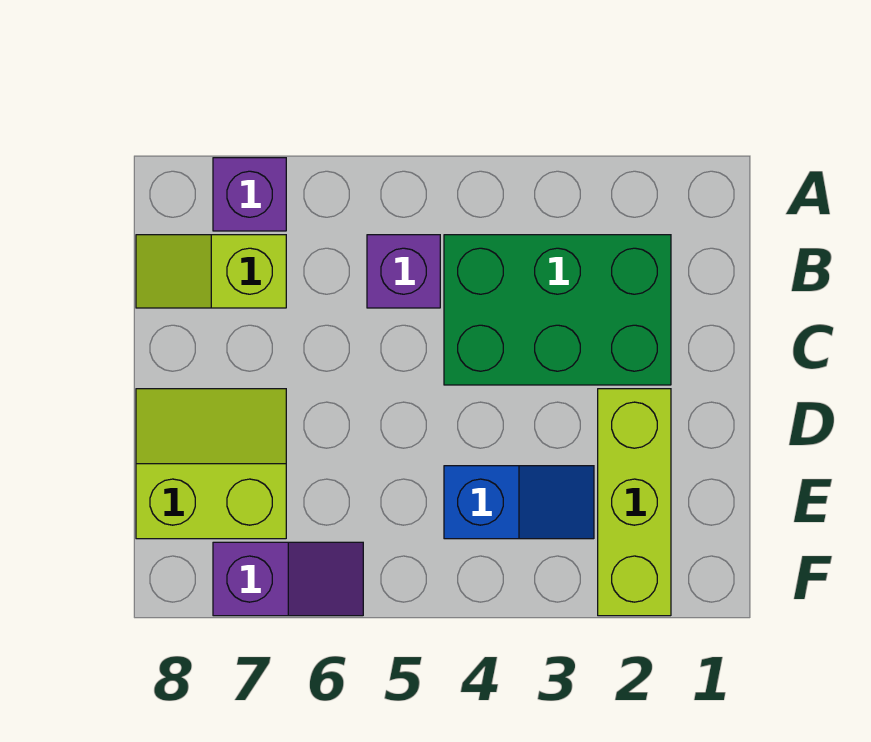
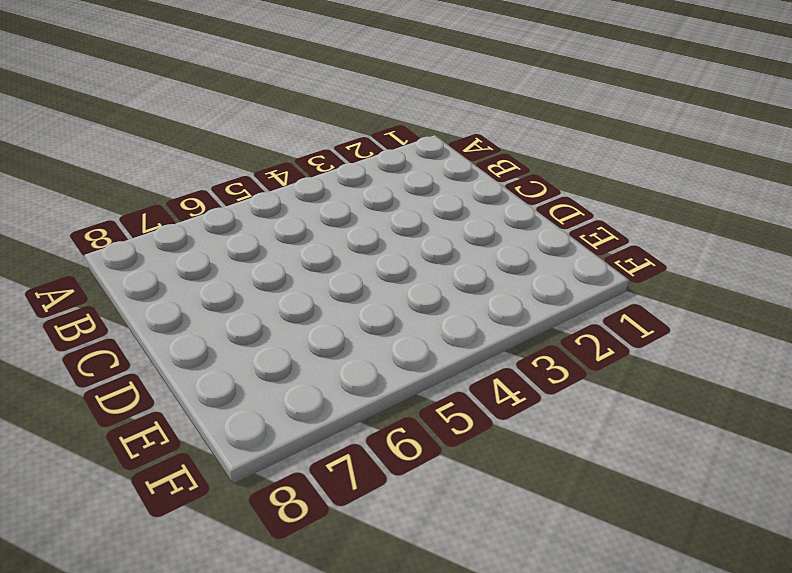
none -> purple 1x1 brick [213,158,286,231]
none -> green 2x3 brick [444,235,671,385]

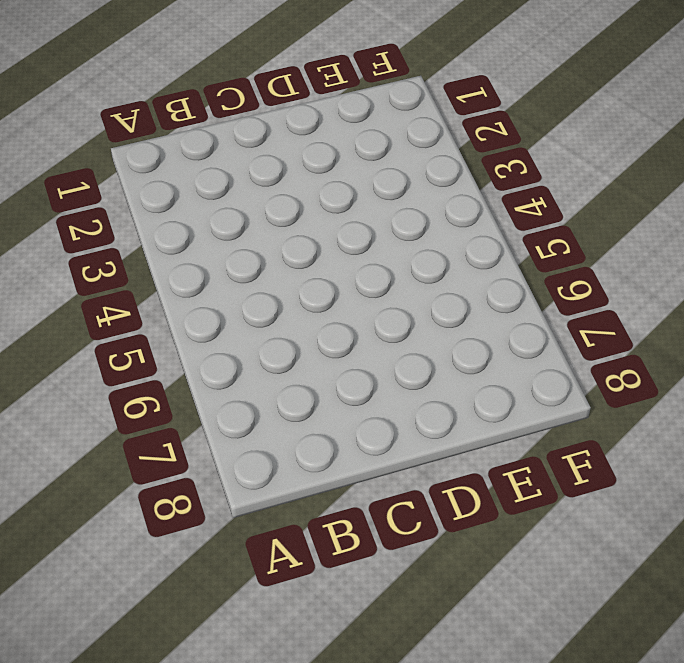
none -> purple 1x1 brick [213,158,286,231]
none -> green 2x3 brick [444,235,671,385]

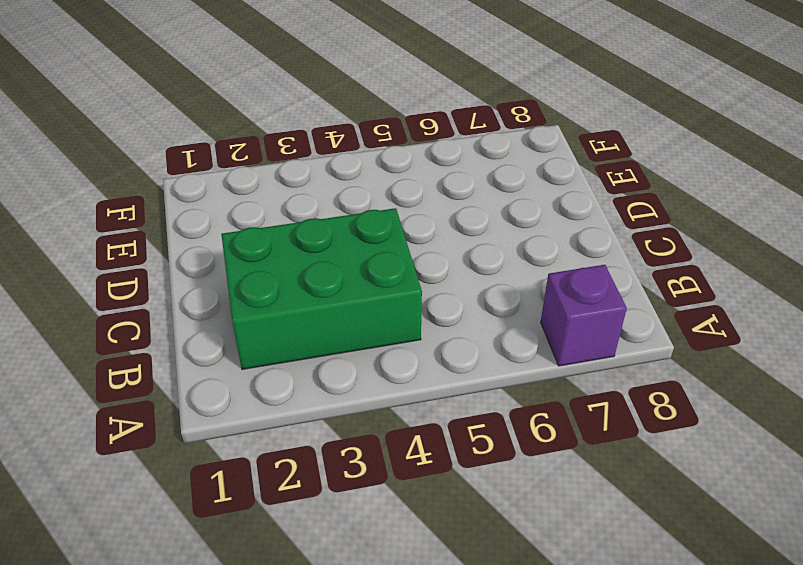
none -> purple 1x1 brick [367,235,440,308]
none -> lime 1x2 slope [136,235,286,308]

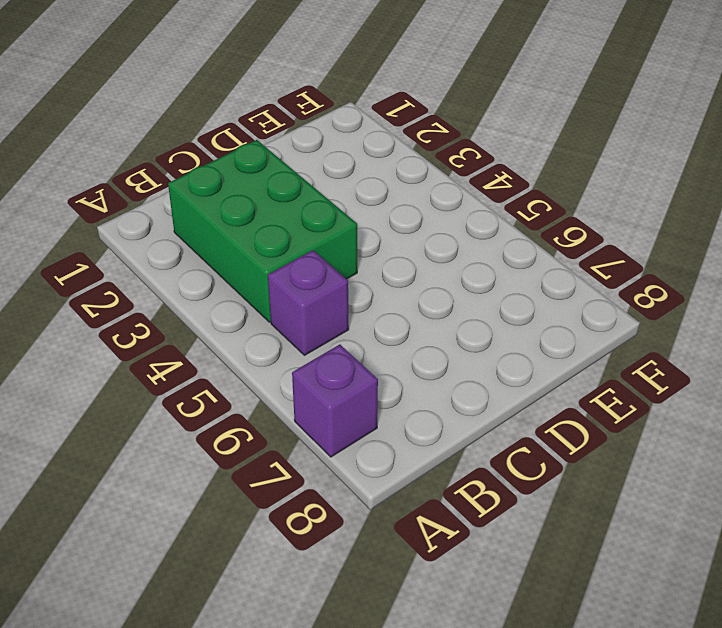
none -> lime 1x2 slope [136,235,286,308]
none -> lime 1x3 brick [598,389,671,616]

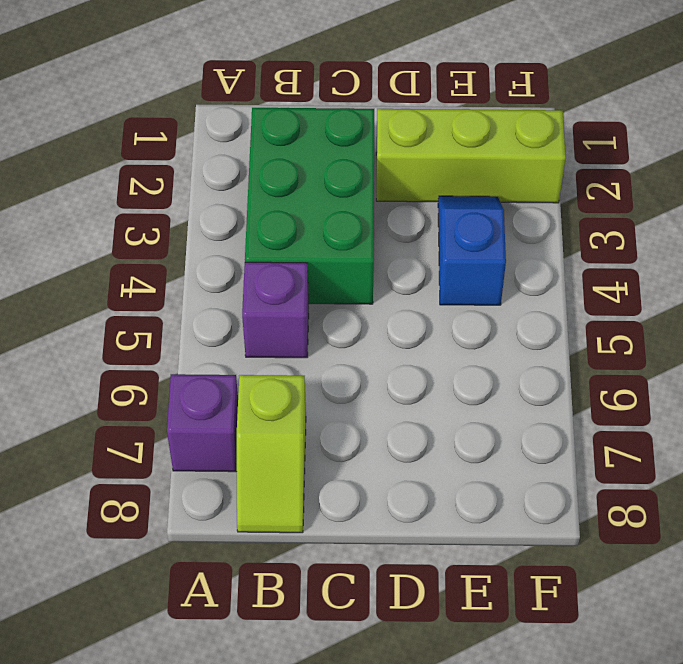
none -> lime 2x2 slope [136,389,286,539]
none -> purple 1x2 slope [213,542,363,616]

